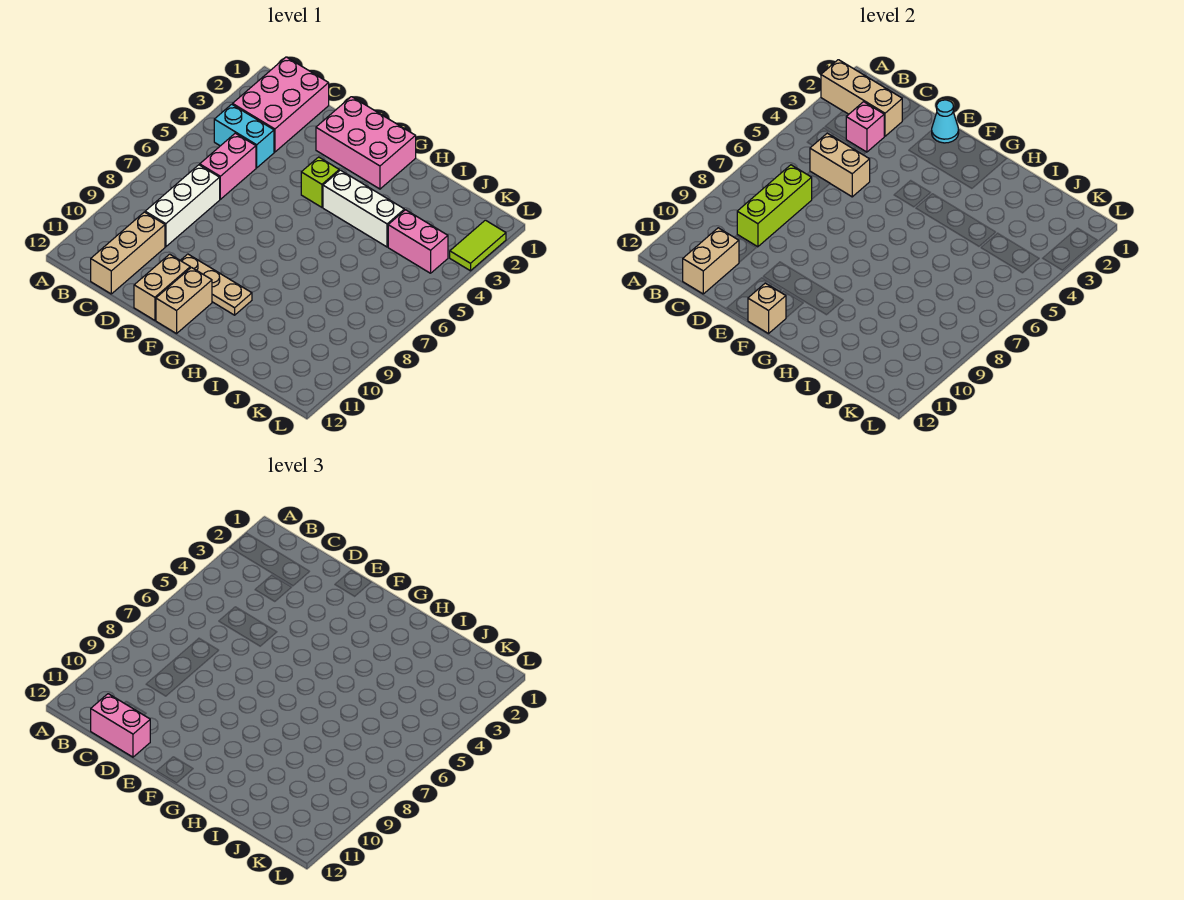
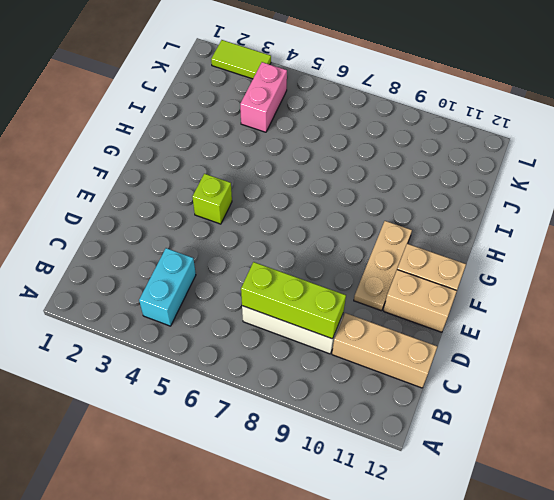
none -> pink 2x3 brick [233,57,329,152]
none -> pink 1x2 brick [200,133,256,199]
none -> pink 2x3 brick [316,97,416,189]

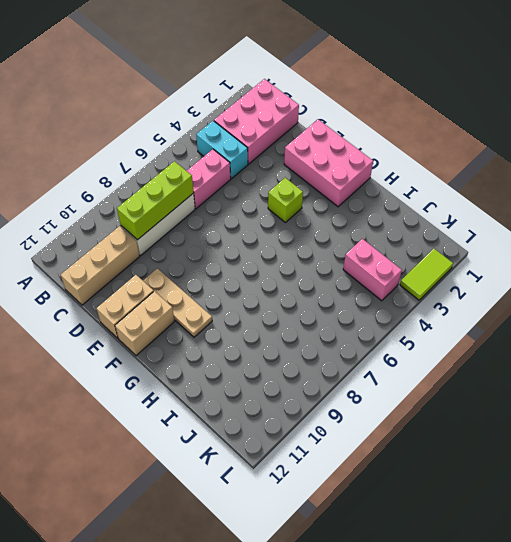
none -> white 1x3 brick [323,170,404,247]
none -> tan 1x3 brick [821,60,902,136]
none -> pink 1x1 brick [846,102,884,152]

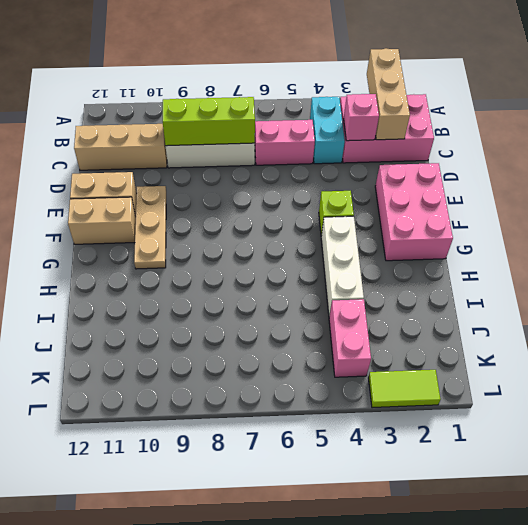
none -> tan 1x2 brick [810,133,870,197]
none -> tan 1x2 brick [683,228,739,294]
none -> cyan 1x1 cone [932,100,959,143]

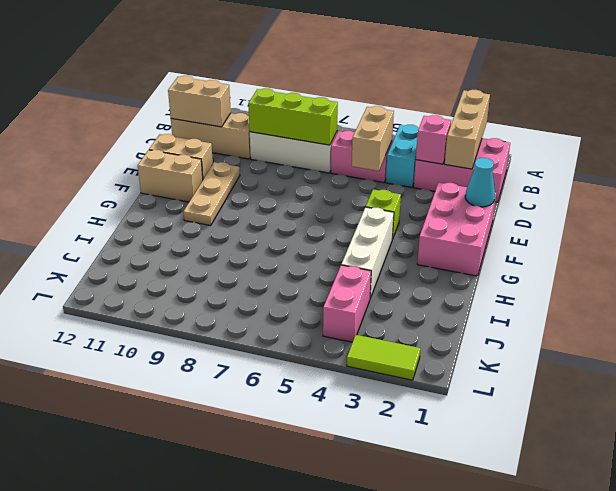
none -> tan 1x1 brick [748,283,786,334]
none -> pink 1x2 brick [91,694,150,757]

